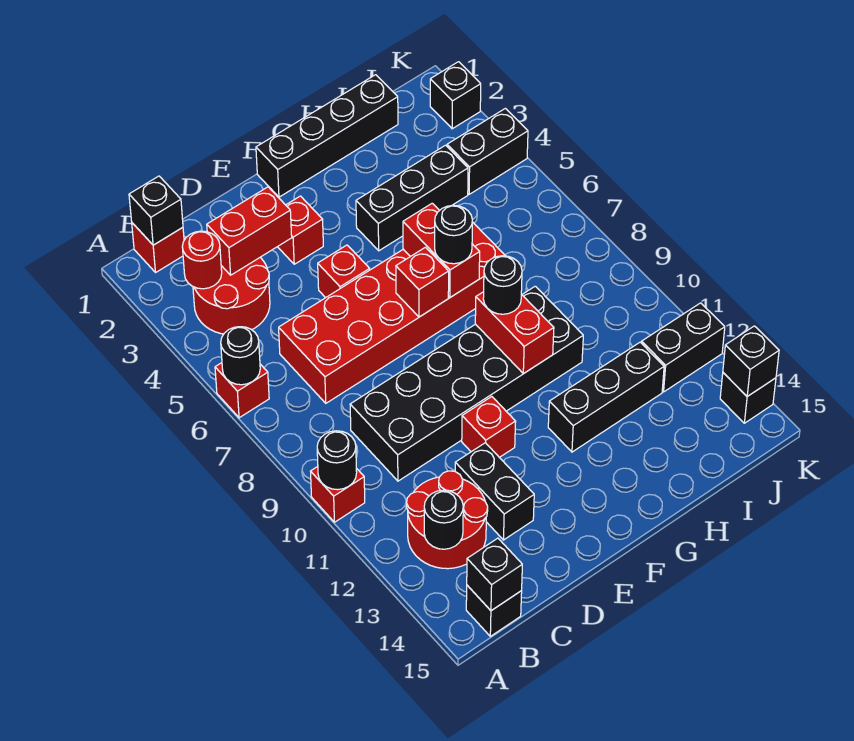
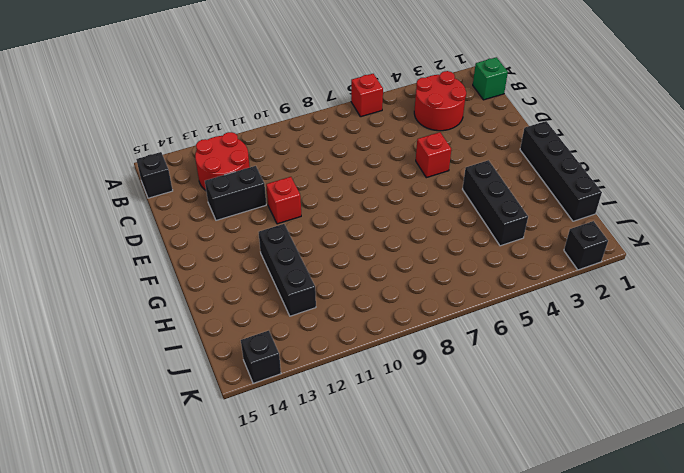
green 1x1 brick [473,57,508,100] -> red 1x1 brick [132,223,184,272]
none -> red 1x1 brick [311,467,365,522]
none -> red 2x6 brick [279,222,505,403]
none -> black 2x6 brick [350,286,583,481]
none -> red 1x1 brick [278,196,323,264]

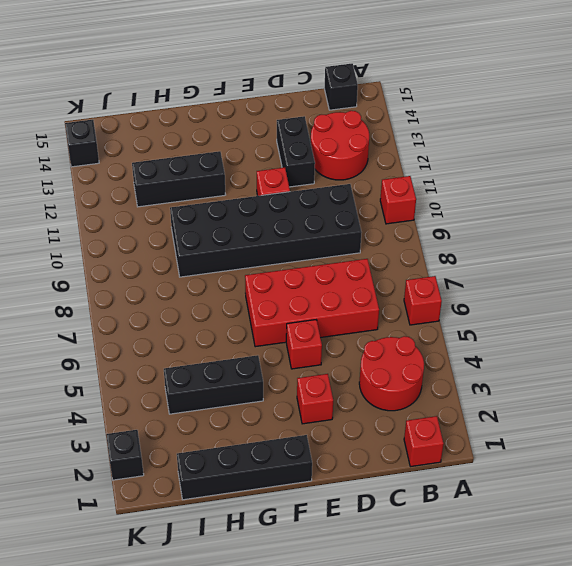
red 2x4 brick [245,259,379,347] -> red 2x6 brick [279,222,505,403]
none -> black 1x2 brick [447,108,528,194]
none -> black 1x2 brick [642,303,725,392]
none -> black 1x1 round brick [221,327,260,385]
none -> black 1x1 round brick [317,431,357,490]

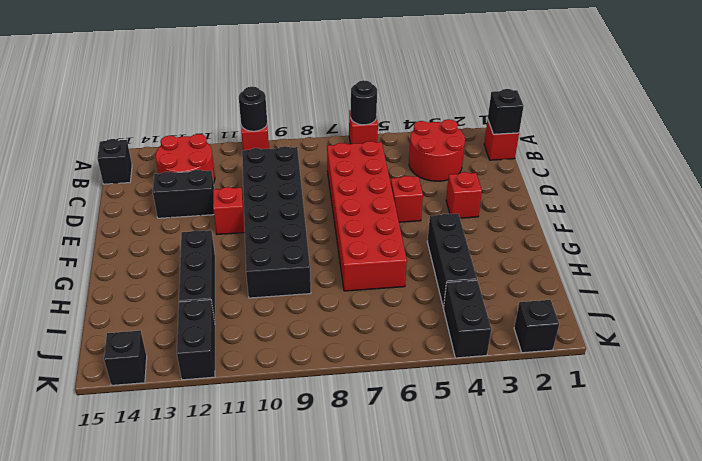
none -> black 1x4 brick [256,75,398,197]
none -> red 1x1 round brick [182,231,222,289]
none -> black 1x1 round brick [424,490,463,549]
none -> black 1x1 brick [467,538,522,611]

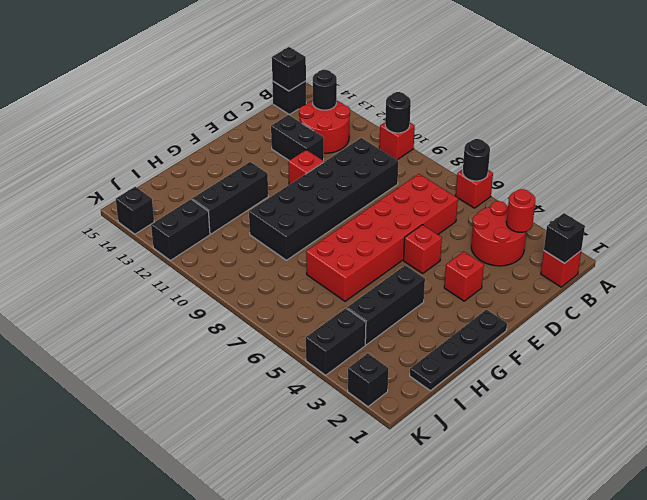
black 1x4 plate [410,310,507,391] -> black 1x4 brick [256,75,398,197]
none -> red 1x2 brick [207,187,292,275]
none -> red 1x1 brick [396,247,449,317]
none -> red 1x2 brick [403,203,480,297]
none -> red 1x2 brick [475,292,554,374]

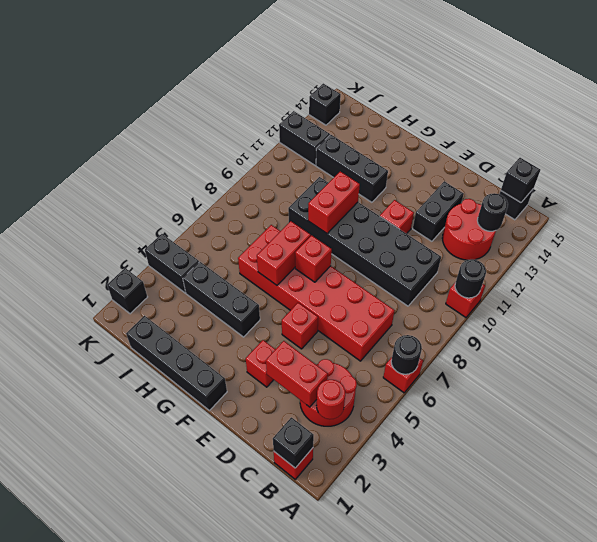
none -> black 1x1 brick [723,326,779,396]
none -> black 1x1 round brick [435,205,472,264]
none -> black 1x1 round brick [483,256,522,314]

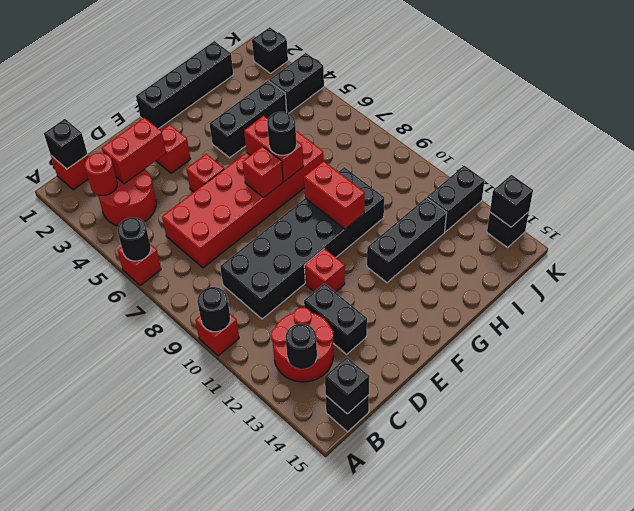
none -> black 1x1 round brick [483,256,522,314]

